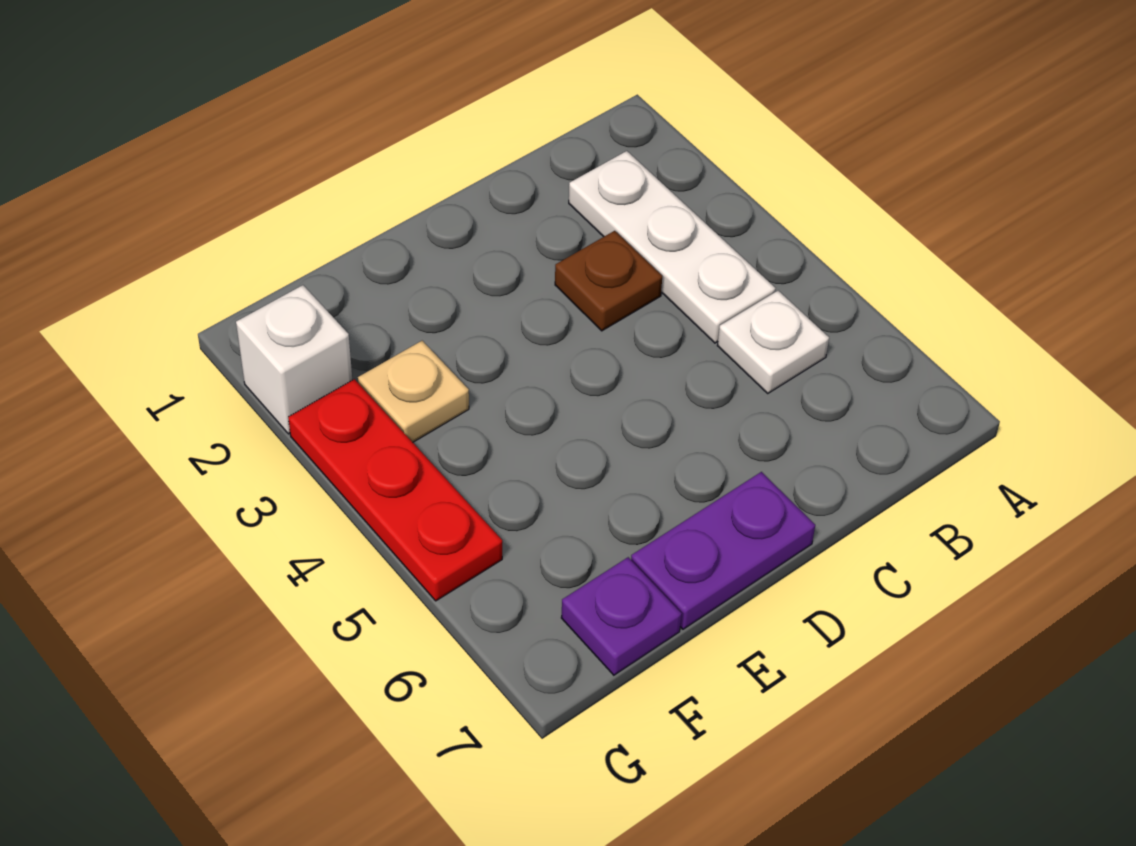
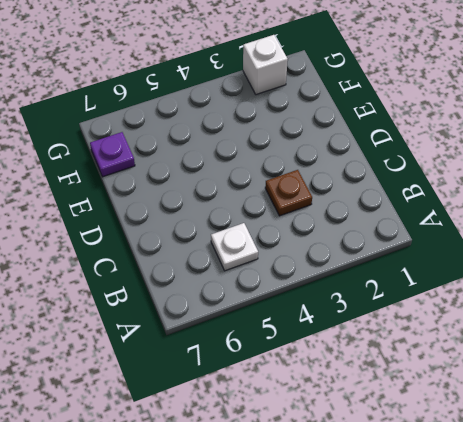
none -> white 1x3 plate [569,151,776,343]
none -> purple 1x2 plate [631,472,815,629]

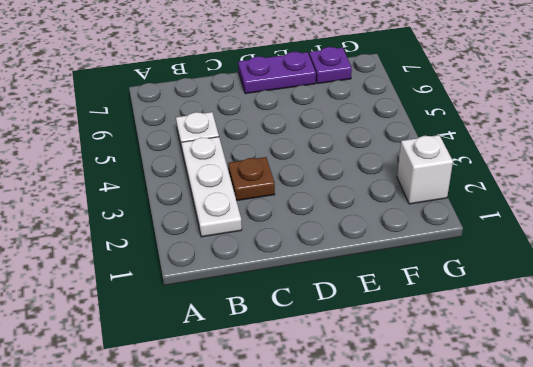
none -> tan 1x1 plate [358,341,469,442]
none -> red 1x3 plate [288,379,502,601]

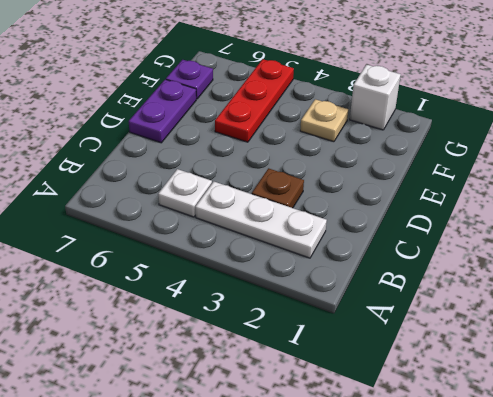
red 1x3 plate [215,59,294,142] -> red 1x3 plate turned to [288,379,502,601]

